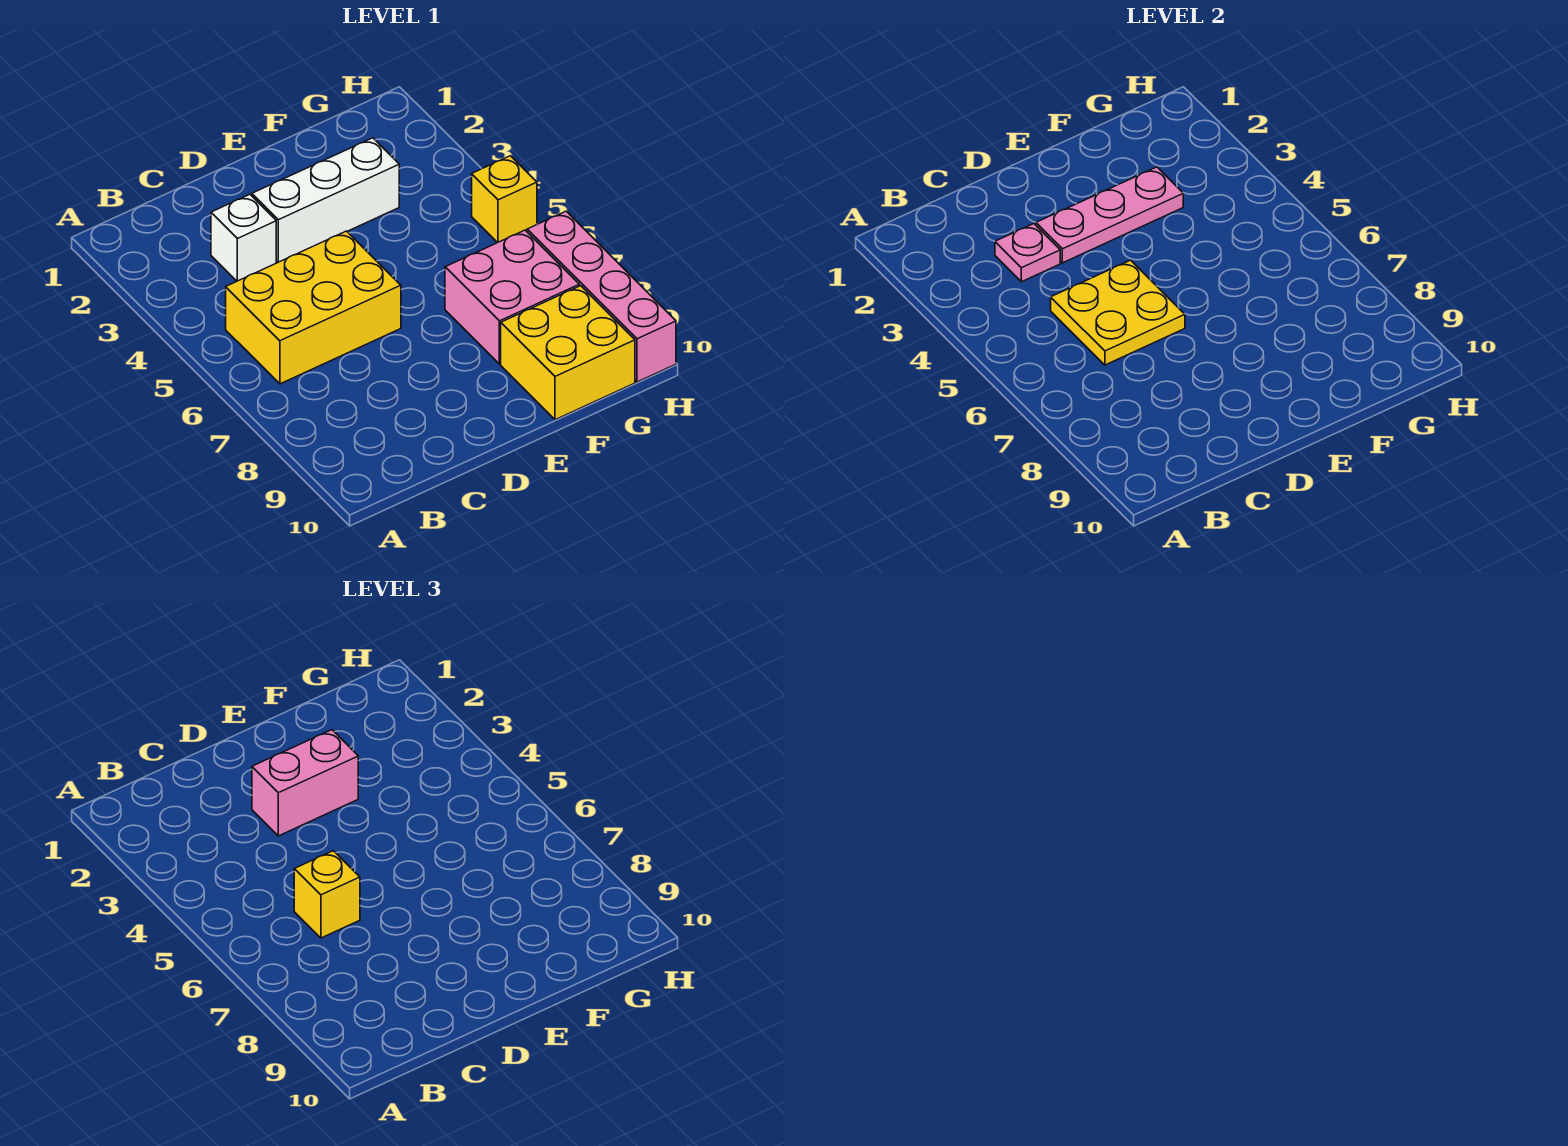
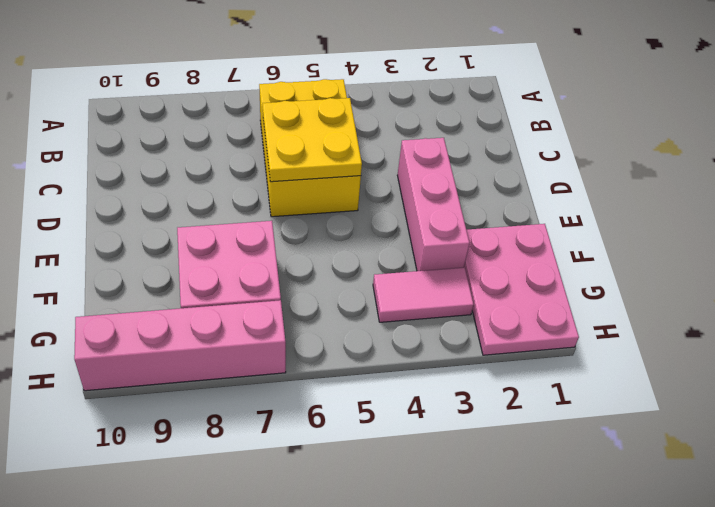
pink 1x3 brick [397,138,470,271] -> white 1x3 brick [252,138,399,262]
pink 2x3 plate [464,224,579,355] -> none
pink 1x2 tile [373,267,474,322] -> none
none -> white 1x1 brick [211,194,276,281]
none -> yellow 2x2 brick [501,286,635,420]
none -> yellow 1x1 brick [472,156,537,243]

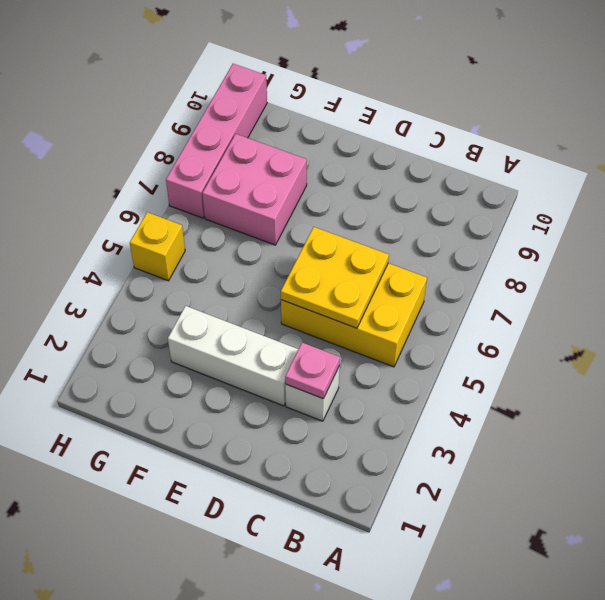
none -> yellow 2x2 brick [501,286,635,420]
none -> pink 1x3 plate [1036,167,1183,263]
none -> yellow 1x1 brick [294,851,360,938]

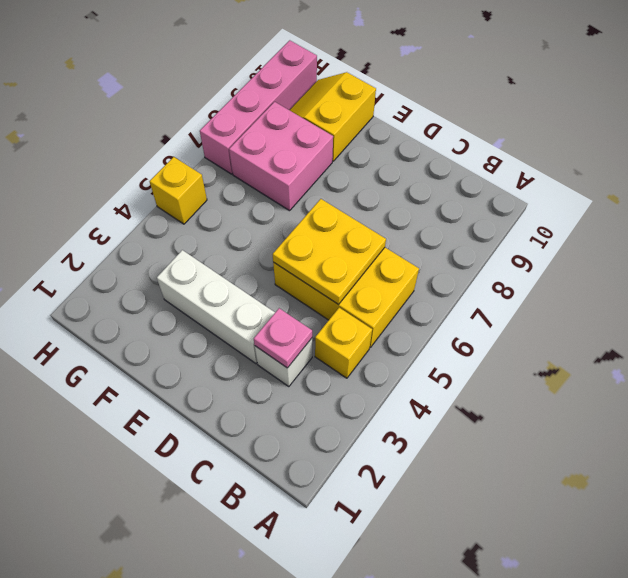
yellow 1x1 brick [315,308,372,378] -> yellow 1x1 brick moved to [294,851,360,938]
yellow 2x2 slope [290,72,376,161] -> yellow 2x2 brick [501,286,635,420]
none -> pink 1x3 plate [1036,167,1183,263]
none -> pink 1x2 brick [252,730,358,836]

